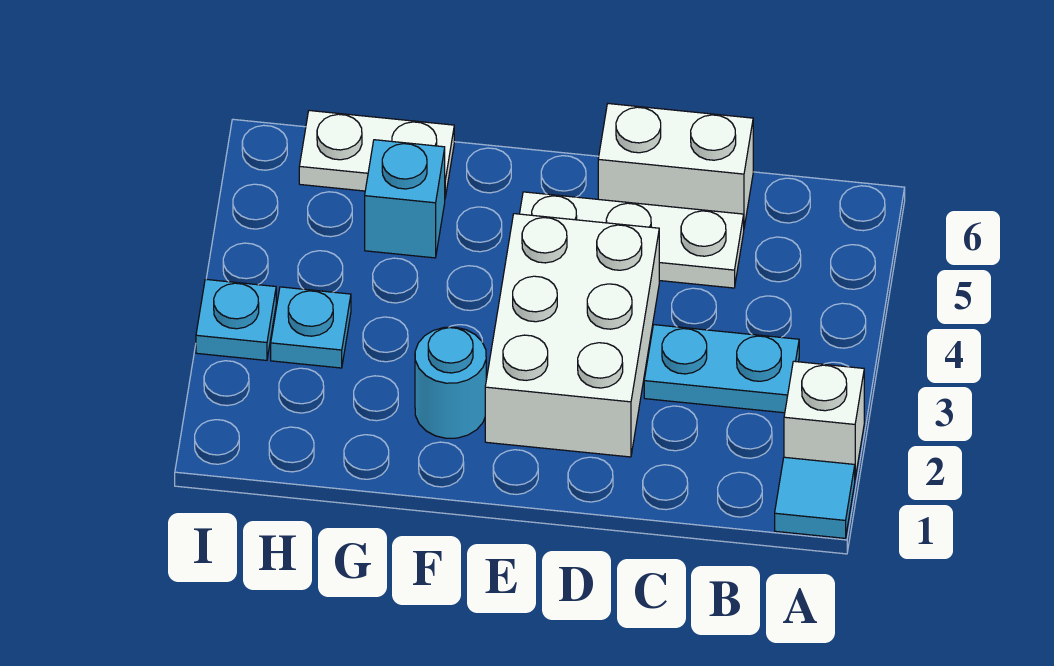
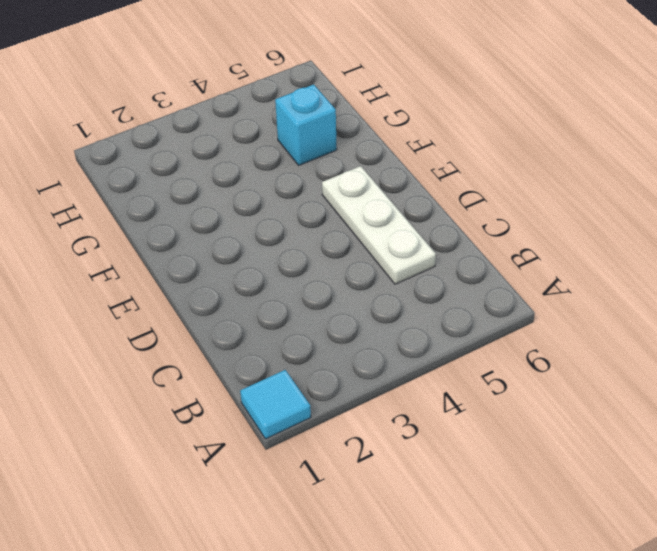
none -> white 1x1 brick [784,361,864,478]
none -> cyan 1x2 plate [644,325,799,413]

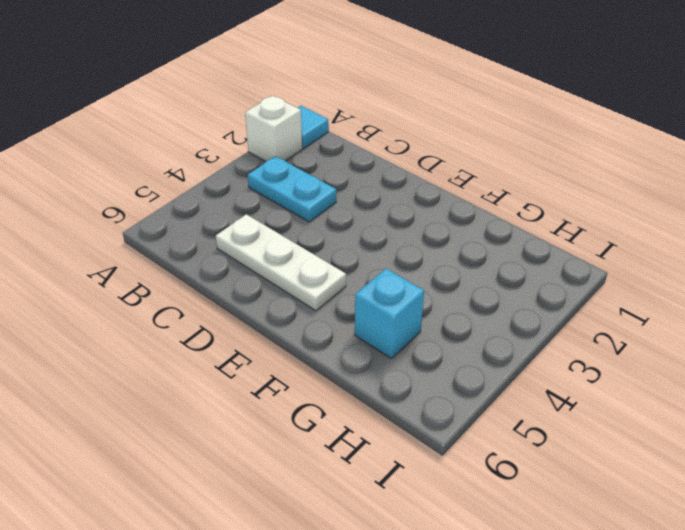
none -> white 1x2 brick [598,104,753,227]
none -> white 2x3 brick [485,214,659,457]

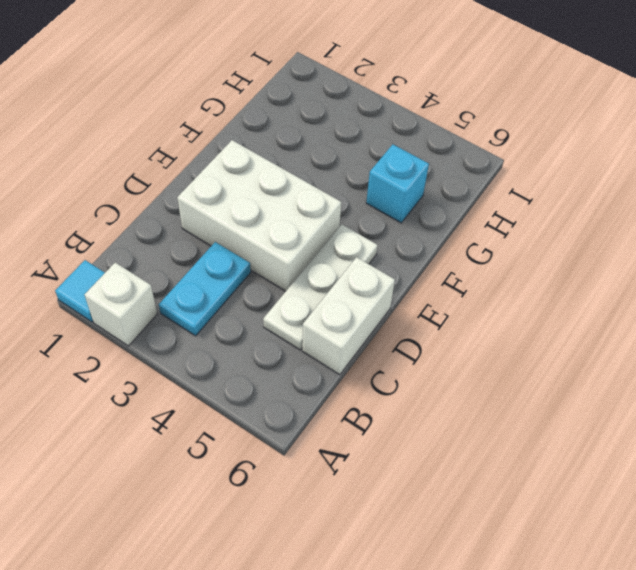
none -> cyan 1x1 round brick [415,327,486,438]
none -> white 1x2 plate [299,111,454,197]

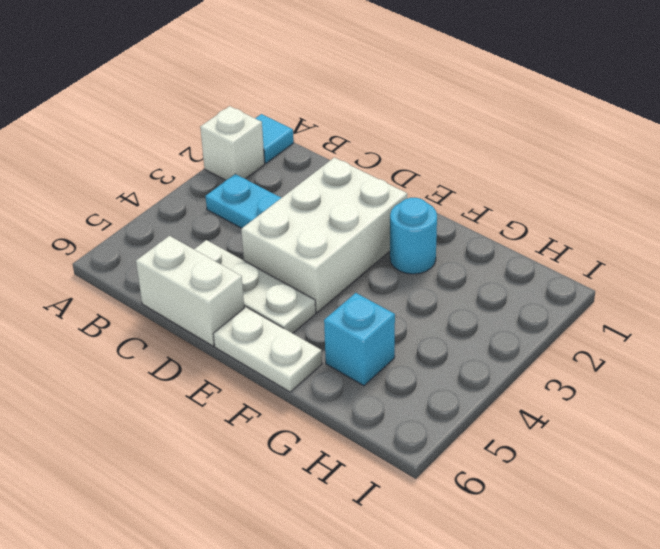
white 1x2 plate [213,307,322,392] -> white 1x2 plate moved to [299,111,454,197]
none -> cyan 1x1 plate [271,287,351,368]
none -> cyan 1x1 plate [196,279,276,360]

